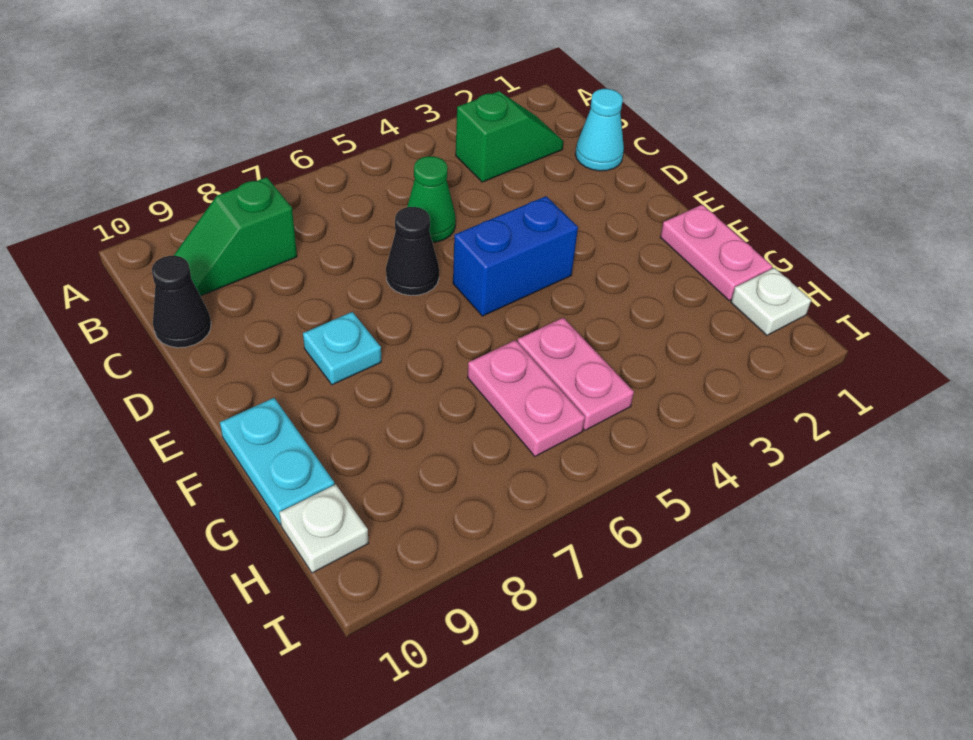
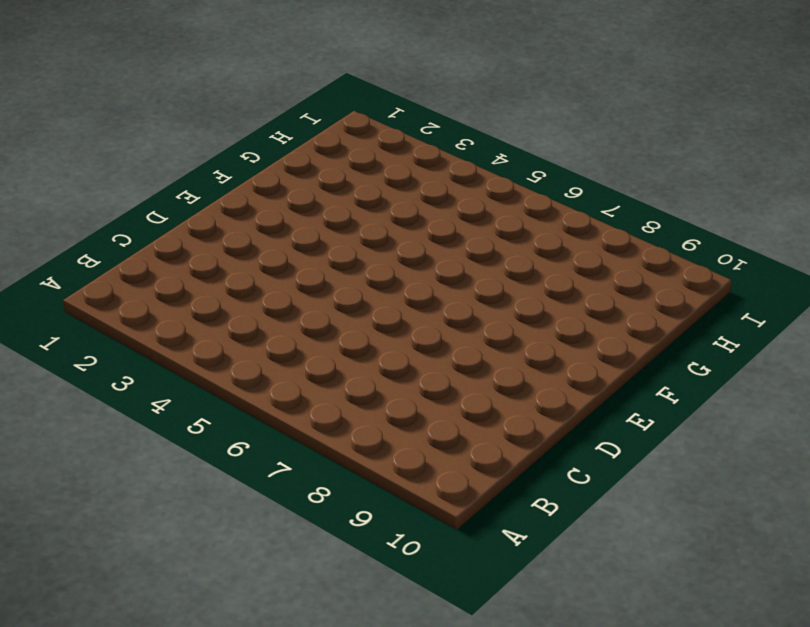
none -> green 1x2 slope [456,91,564,182]
none -> green 1x2 slope [173,177,297,296]
none -> cyan 1x1 cone [575,89,624,171]

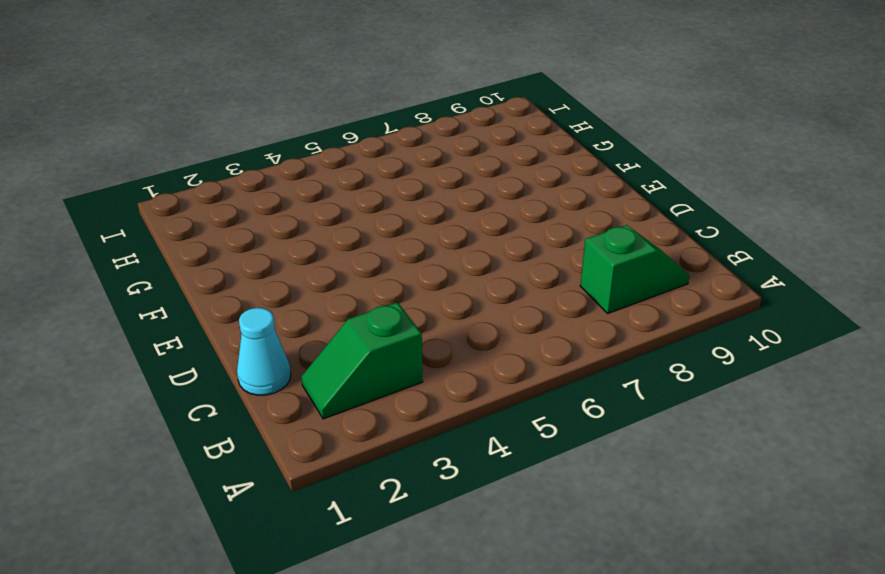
none -> green 1x1 cone [407,156,456,242]
none -> black 1x1 cone [152,256,211,348]
none -> black 1x1 cone [386,207,439,296]

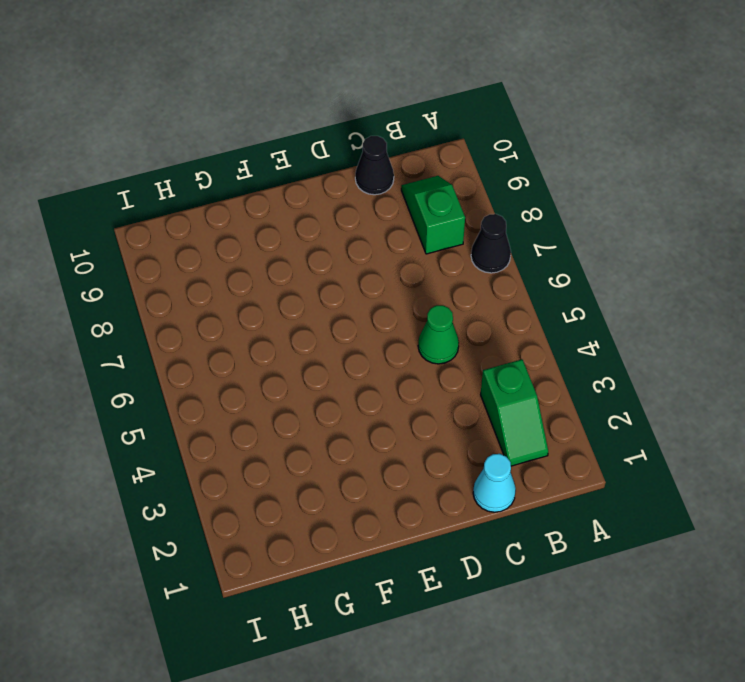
black 1x1 cone [471,214,511,273] -> black 1x1 cone moved to [386,207,439,296]
none -> blue 1x2 brick [453,196,578,316]
none -> cyan 1x1 plate [303,312,381,385]
none -> pink 1x2 plate [660,205,773,301]

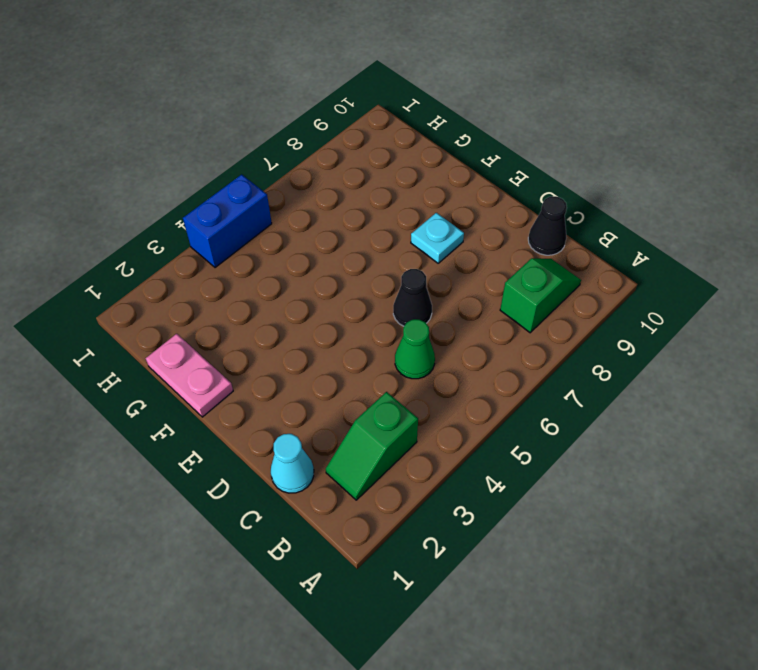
blue 1x2 brick [183,174,272,268] -> blue 1x2 brick moved to [453,196,578,316]
none -> cyan 1x2 plate [220,398,335,524]
none -> pink 1x2 plate [518,318,634,430]
none -> pink 1x2 plate [468,340,585,456]

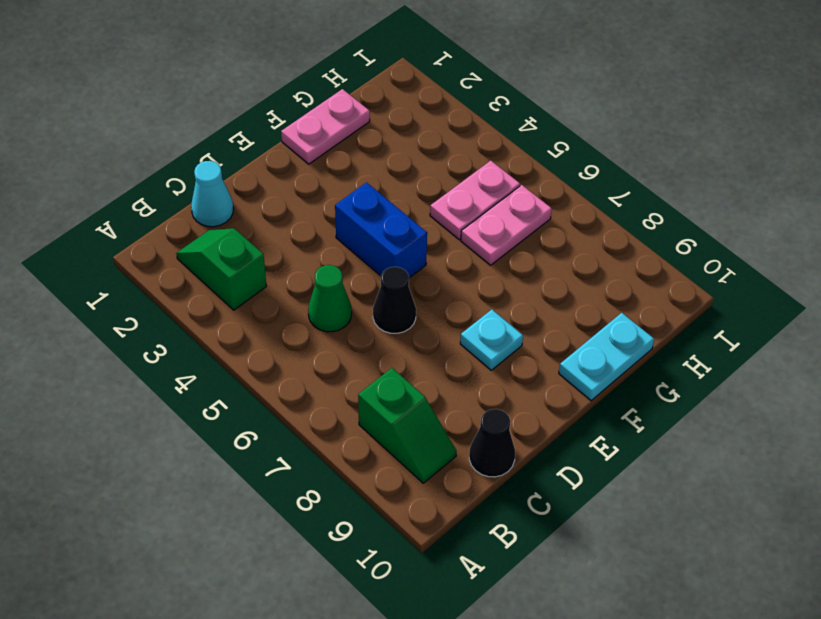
none -> white 1x1 plate [731,268,811,335]
none -> white 1x1 plate [279,484,369,573]

